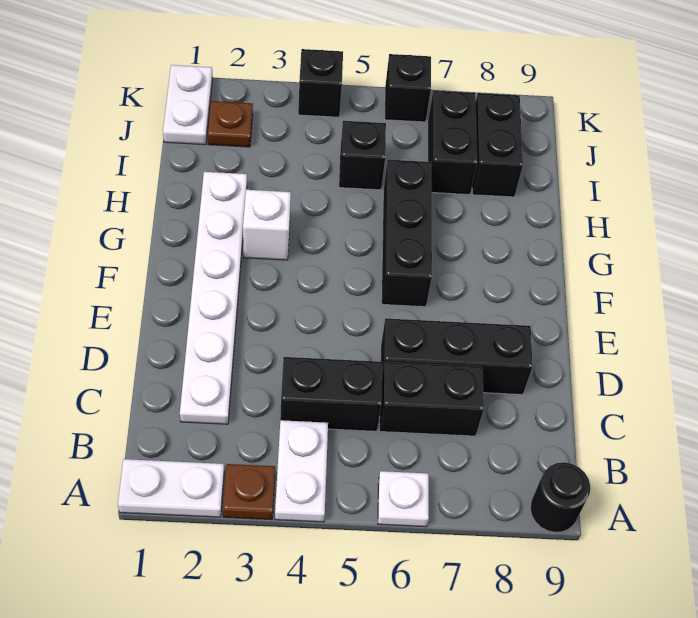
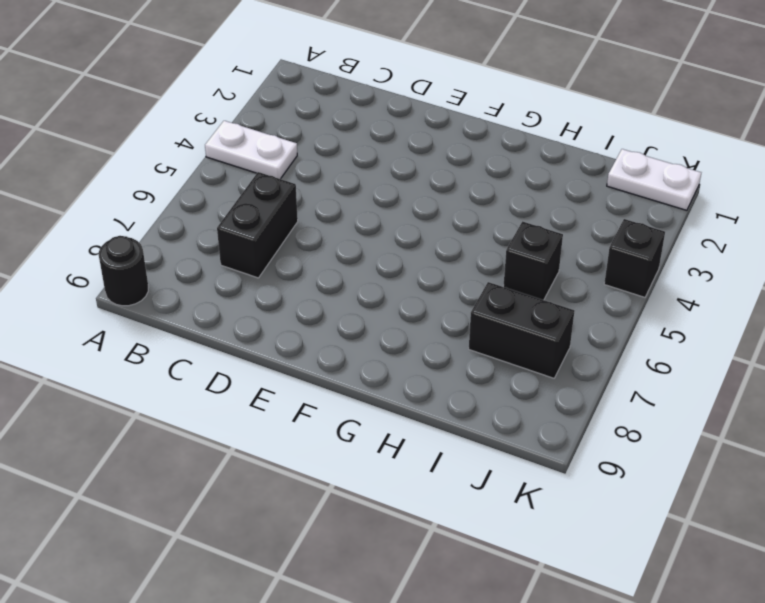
none -> white 1x2 plate [118,459,224,517]
none -> brown 1x1 plate [223,464,275,519]
none -> white 1x1 plate [378,471,429,527]

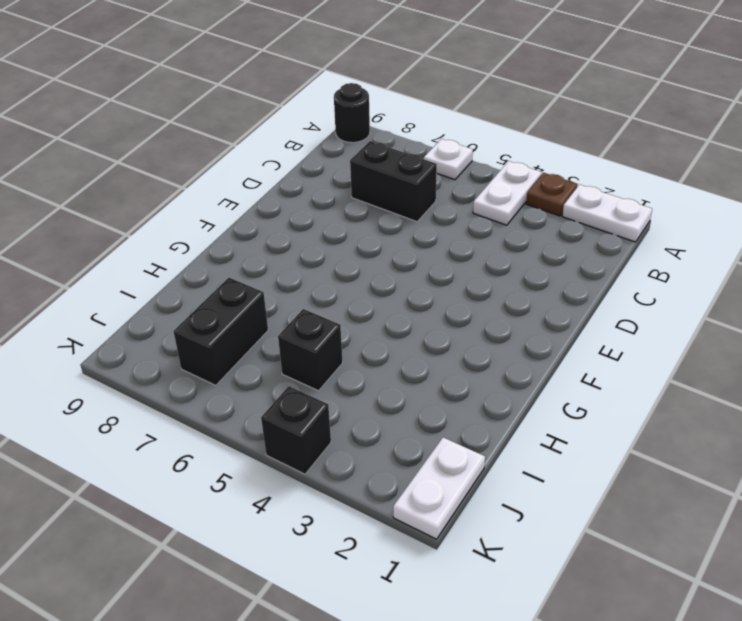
none -> white 1x6 plate [180,172,247,424]
none -> black 1x2 brick [280,357,382,431]
none -> black 1x3 brick [381,318,533,395]

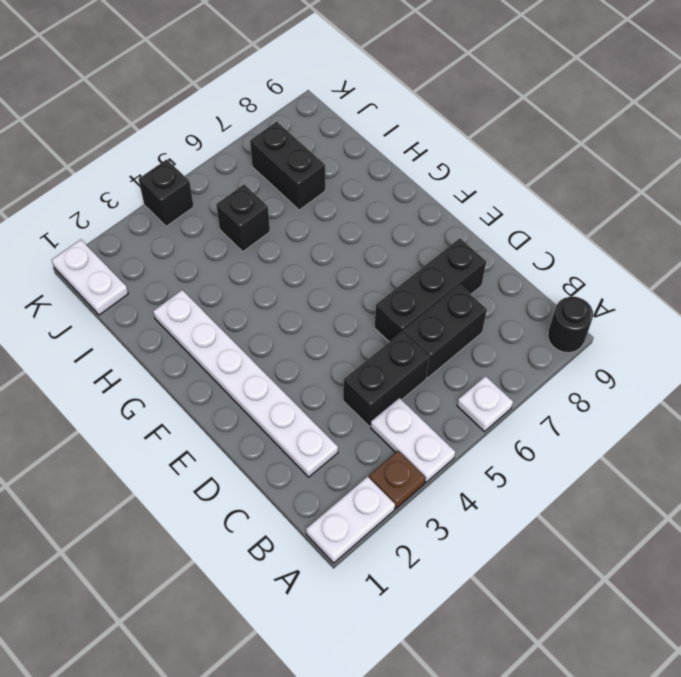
none -> black 1x3 brick [382,160,432,307]
none -> white 1x1 brick [243,190,291,260]
none -> black 1x2 brick [472,93,523,197]

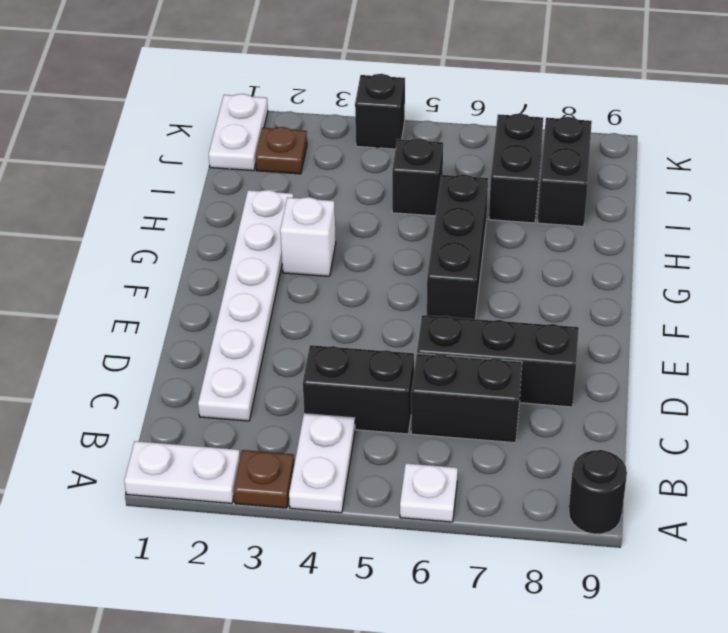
none -> black 1x1 brick [385,54,431,122]

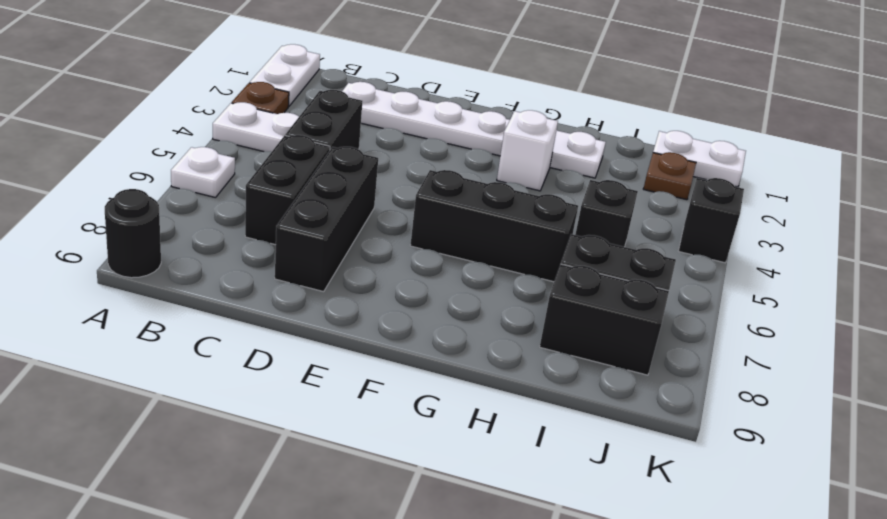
none -> black 1x1 brick [385,54,431,122]

